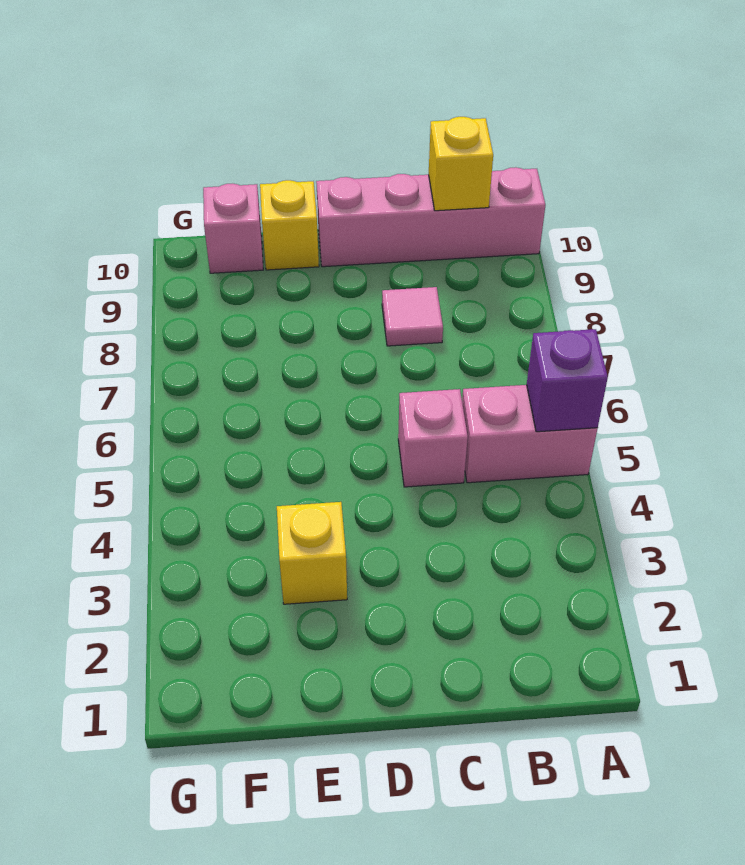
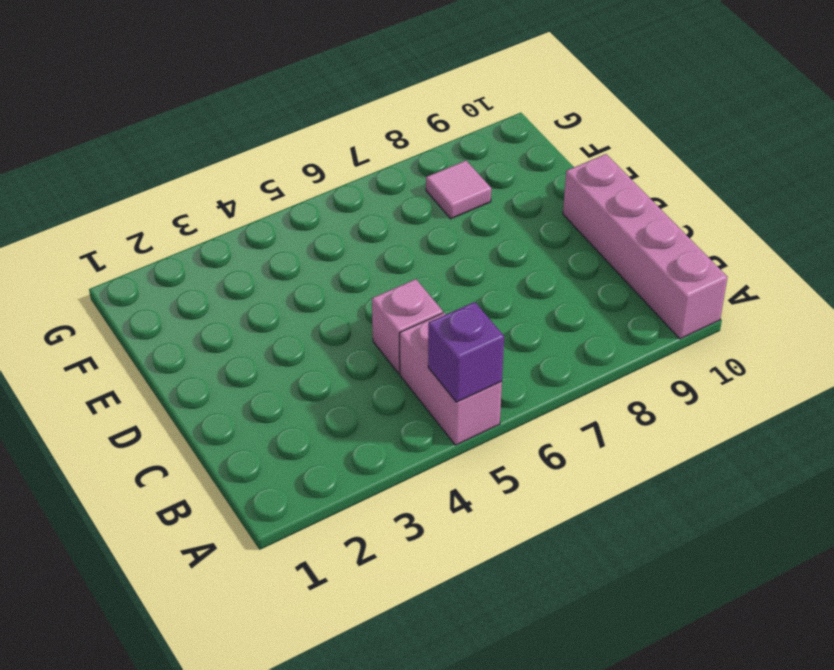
pink 1x1 tile [426,161,491,219] -> pink 1x1 tile moved to [382,287,443,346]
none -> yellow 1x1 brick [277,502,347,604]
none -> yellow 1x1 brick [260,180,319,270]

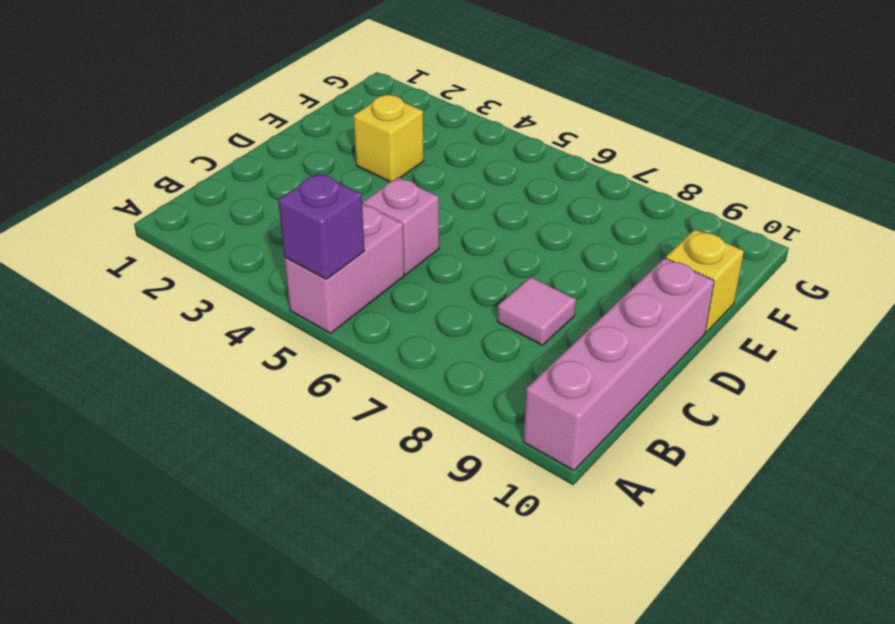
none -> pink 1x1 brick [203,184,263,273]
none -> yellow 1x1 brick [429,117,493,211]

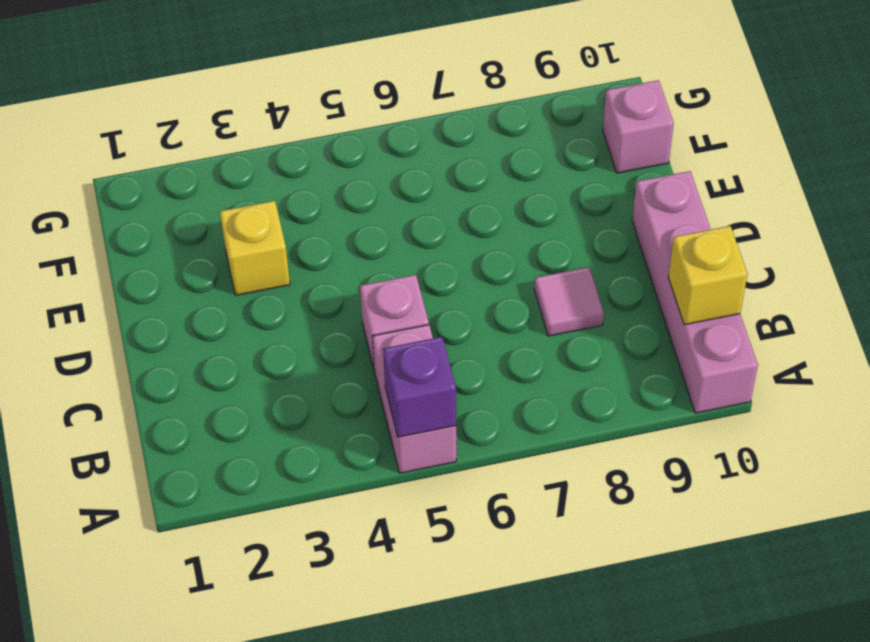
none -> yellow 1x1 brick [260,180,319,270]

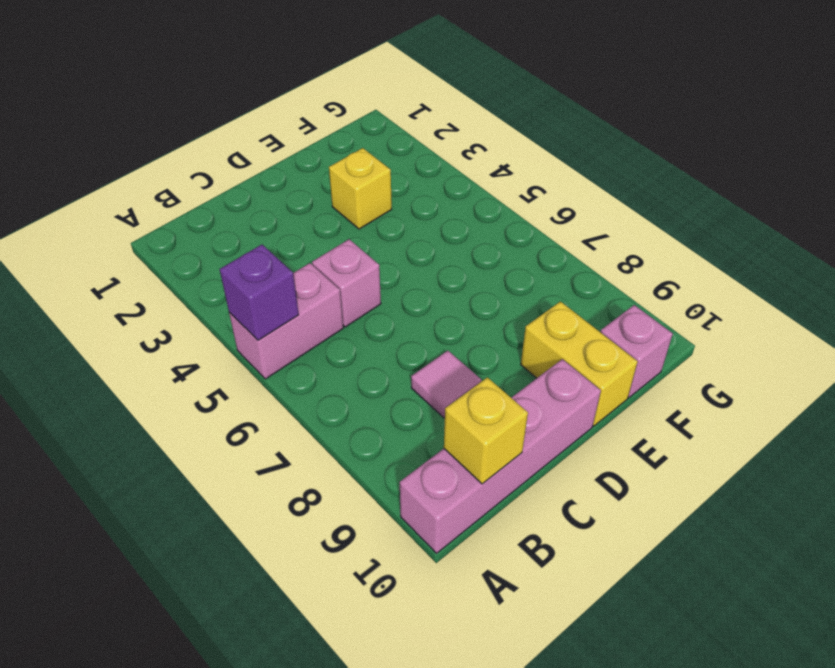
yellow 1x2 brick [521,301,638,426] -> yellow 1x1 brick [260,180,319,270]

